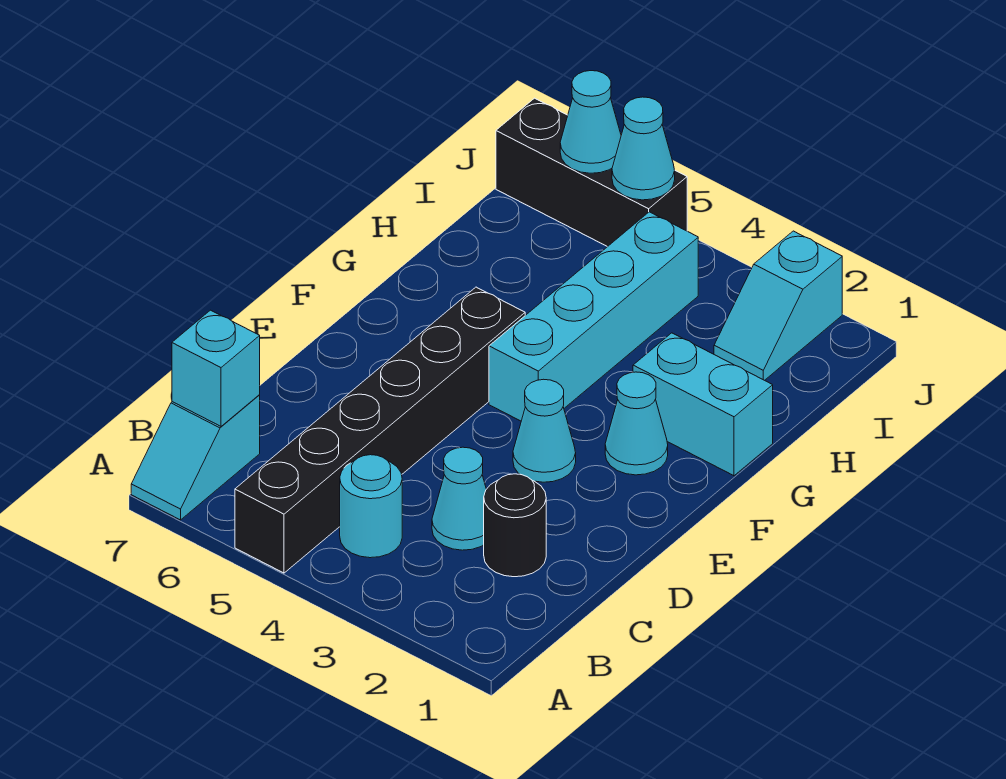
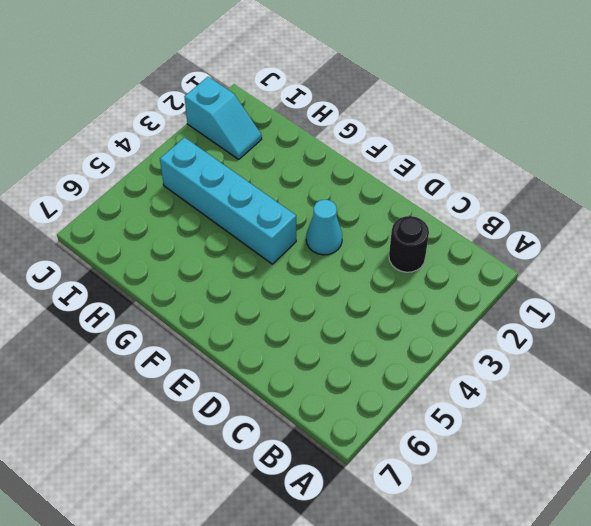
none -> black 1x6 brick [235,287,525,573]
none -> cyan 1x2 slope [131,395,260,520]
none -> cyan 1x1 round brick [340,455,402,558]

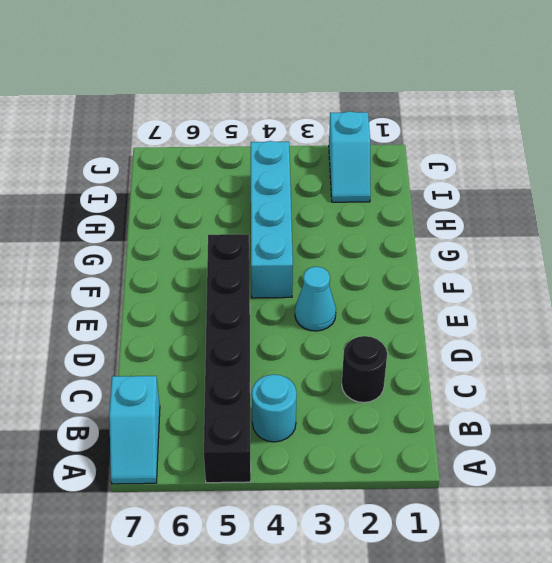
none -> cyan 1x1 cone [432,447,486,550]
none -> cyan 1x1 cone [605,372,668,475]
none -> cyan 1x2 brick [633,333,773,476]

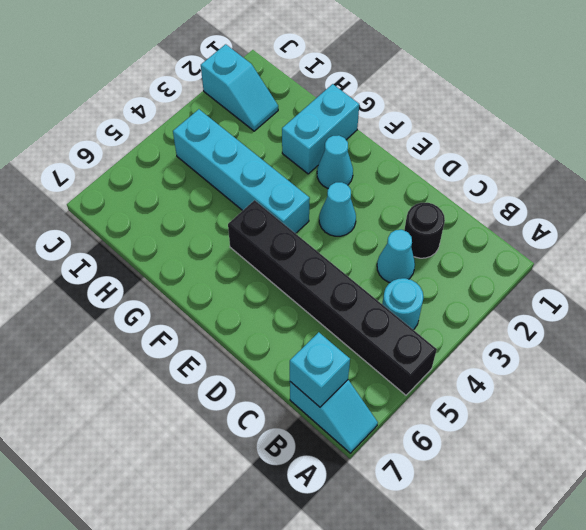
none -> black 1x3 brick [496,98,687,247]
none -> cyan 1x1 cone [612,97,675,200]
none -> cyan 1x1 cone [560,71,621,173]

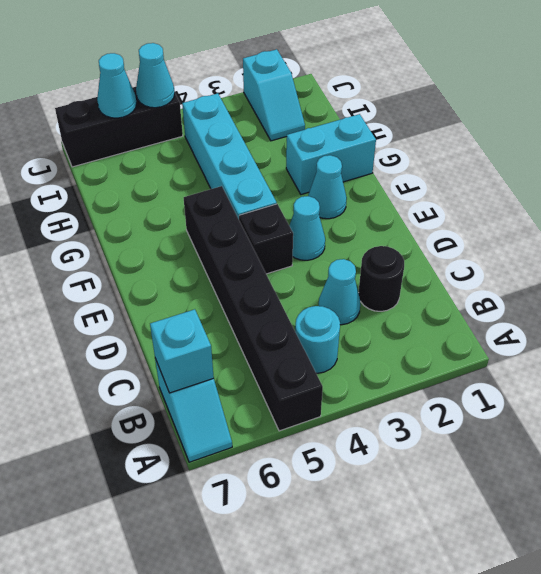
black 1x1 brick [239,204,293,274] -> none

